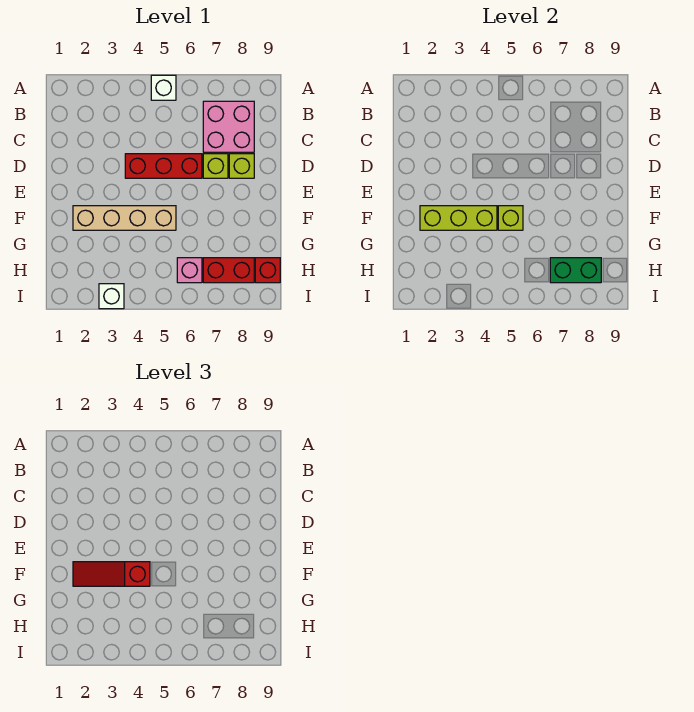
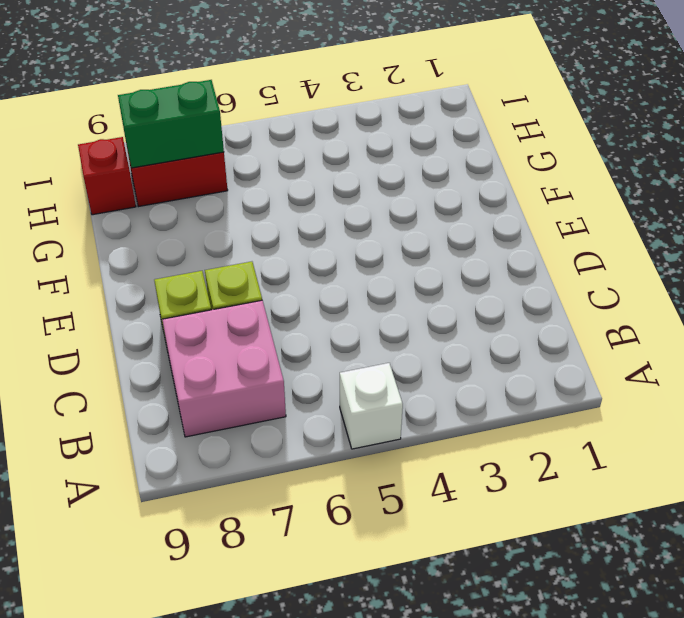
none -> red 1x3 brick [125,154,202,178]
none -> tan 1x4 brick [73,206,176,230]
none -> pink 1x1 brick [177,258,202,283]

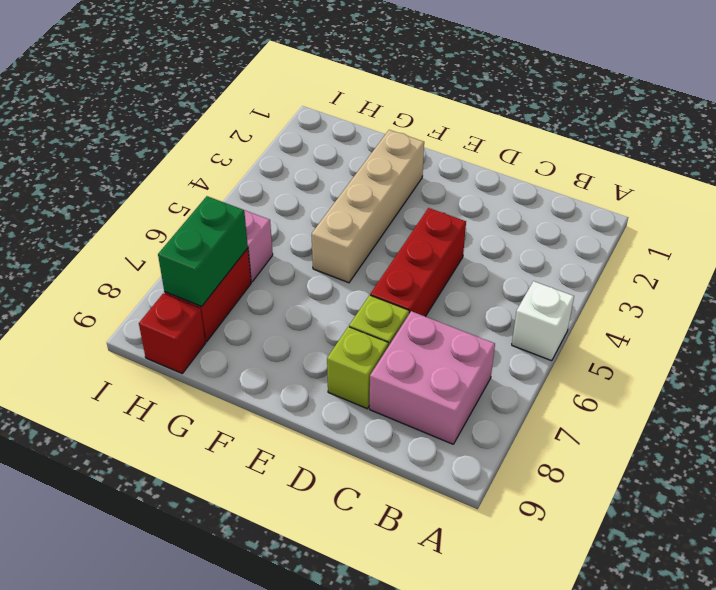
none -> white 1x1 brick [99,284,124,309]
none -> lime 1x3 brick [420,206,497,230]
none -> lime 1x1 brick [498,206,523,230]

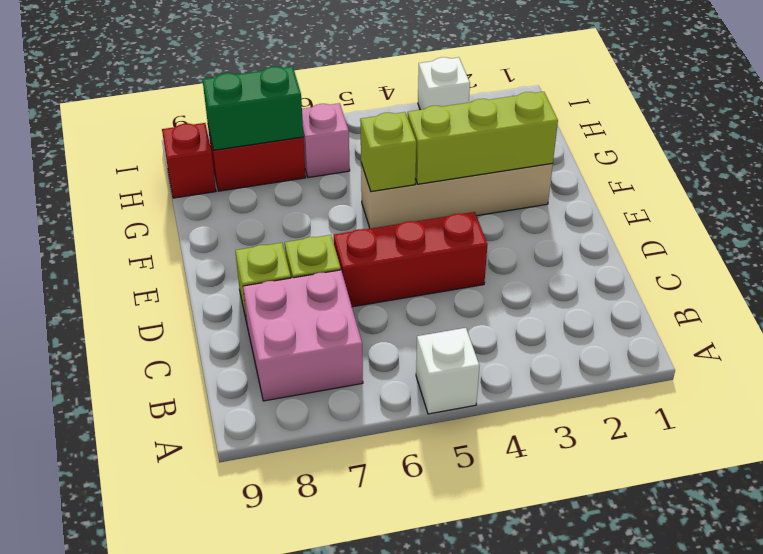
none -> red 1x3 slope [73,562,150,586]

